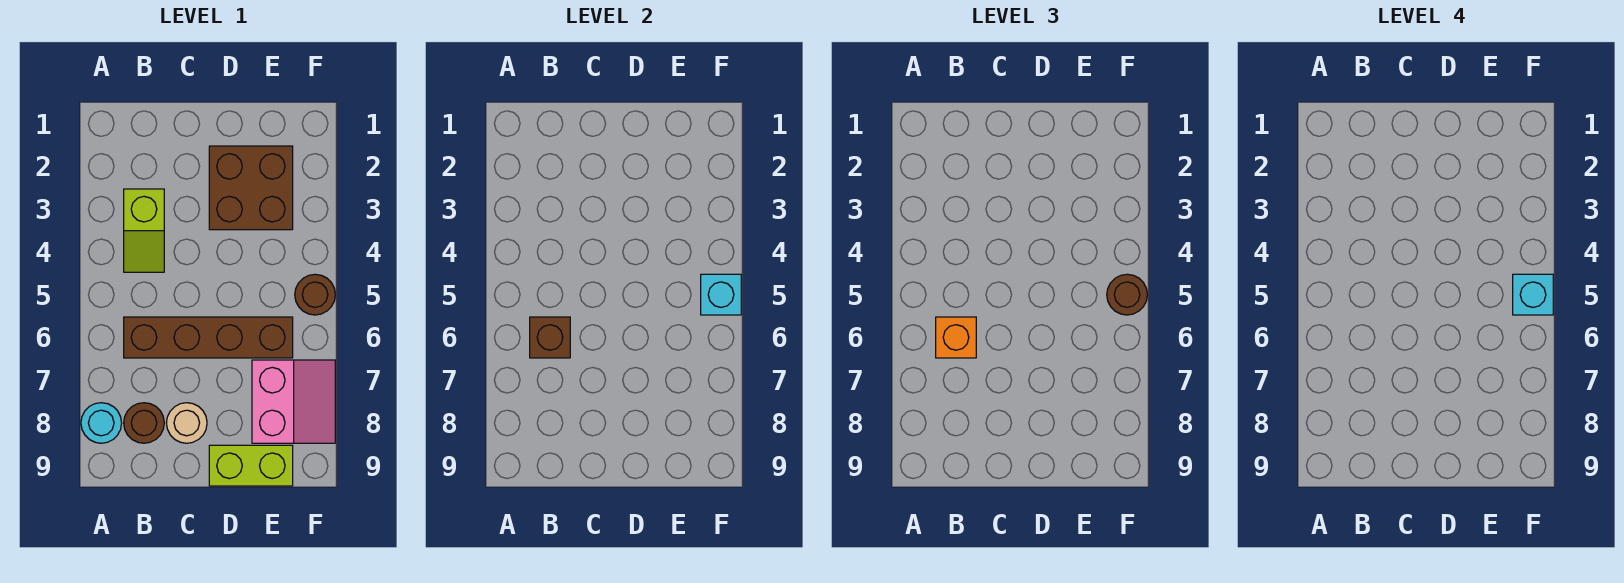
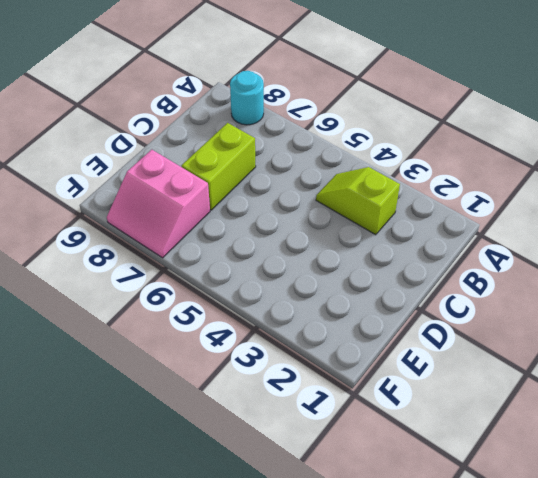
lime 1x2 brick [181,123,256,210] -> lime 1x2 brick moved to [209,445,293,486]
none -> brown 1x4 brick [124,317,293,358]
none -> brown 1x1 round brick [124,403,164,443]
none -> tan 1x1 round brick [167,403,207,443]

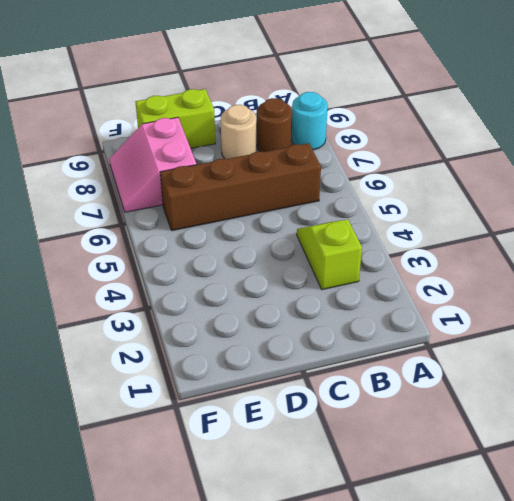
none -> brown 2x2 brick [209,146,293,230]
none -> brown 1x1 round brick [295,274,335,315]
none -> brown 1x1 brick [530,317,570,358]

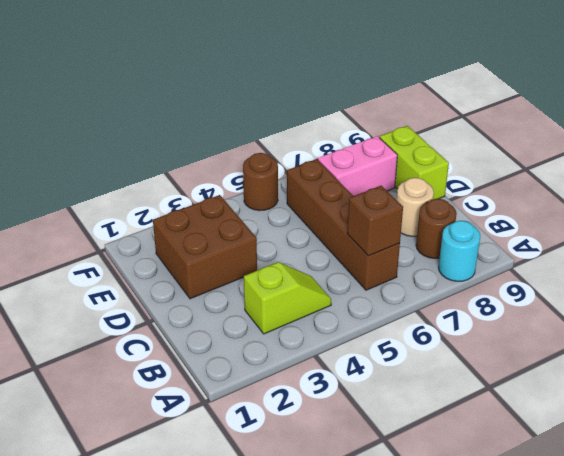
none -> cyan 1x1 brick [701,274,741,315]
none -> orange 1x1 brick [936,317,976,358]
none -> brown 1x1 round brick [1107,274,1147,315]

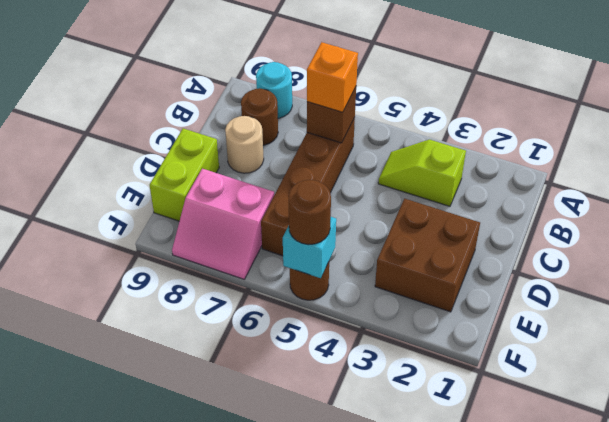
none -> cyan 1x1 brick [1513,274,1553,315]

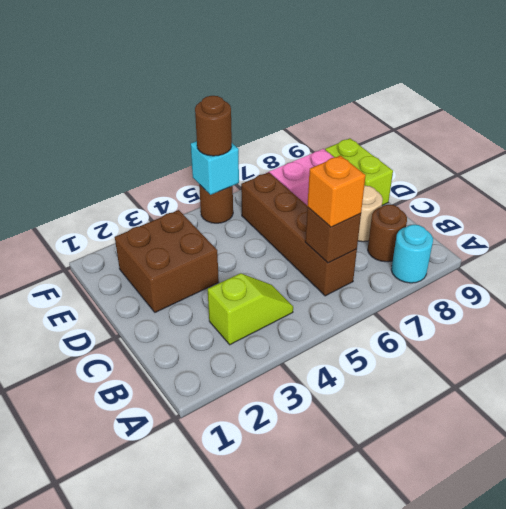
none -> cyan 1x1 brick [1513,274,1553,315]

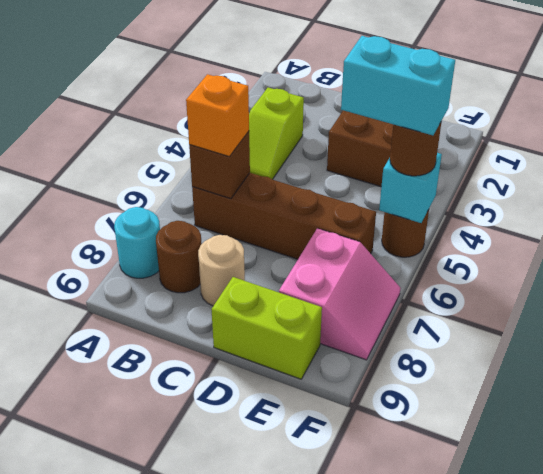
cyan 1x2 brick [341,36,455,135] -> cyan 1x1 brick [1513,274,1553,315]

